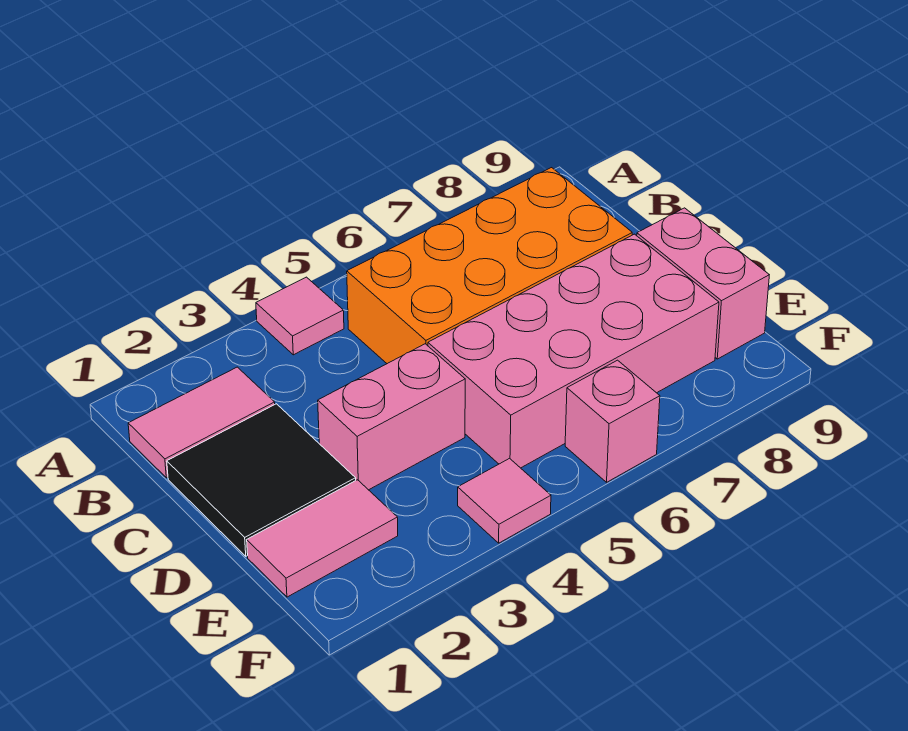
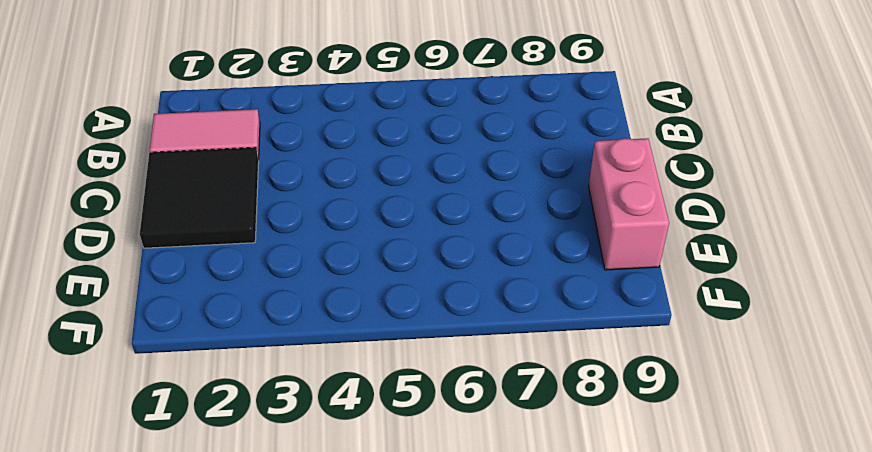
none -> pink 1x1 tile [256,277,344,355]
none -> orange 2x4 brick [347,168,632,364]

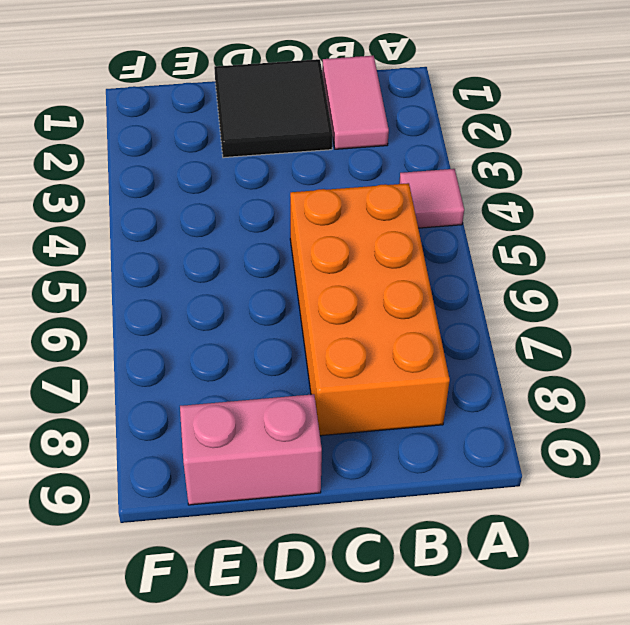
none -> pink 1x2 brick [318,344,465,490]
none -> pink 2x4 brick [428,234,719,468]

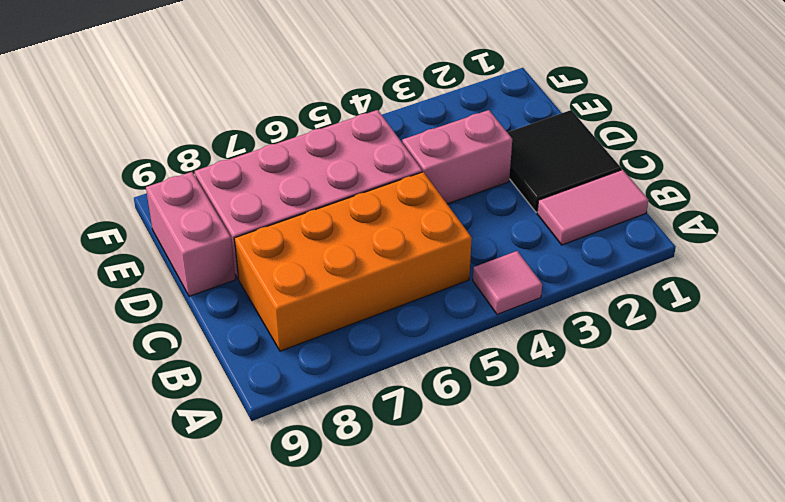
none -> pink 1x2 tile [247,480,398,597]
none -> pink 1x1 tile [458,458,551,543]

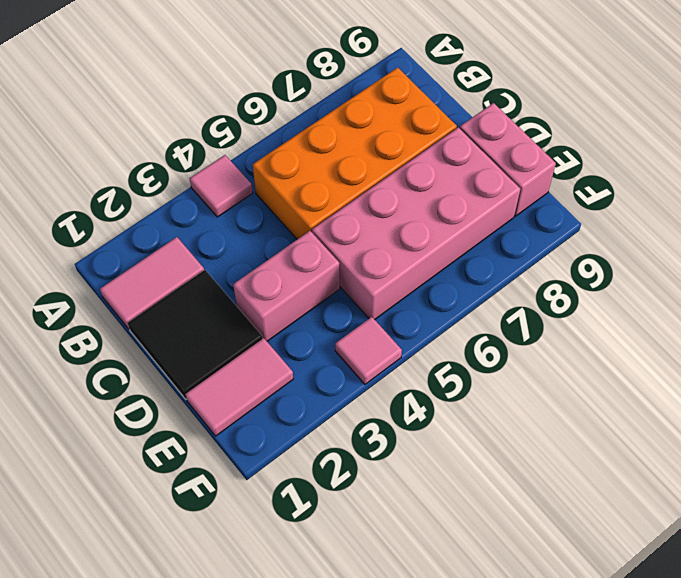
none -> pink 1x1 brick [565,360,660,482]

